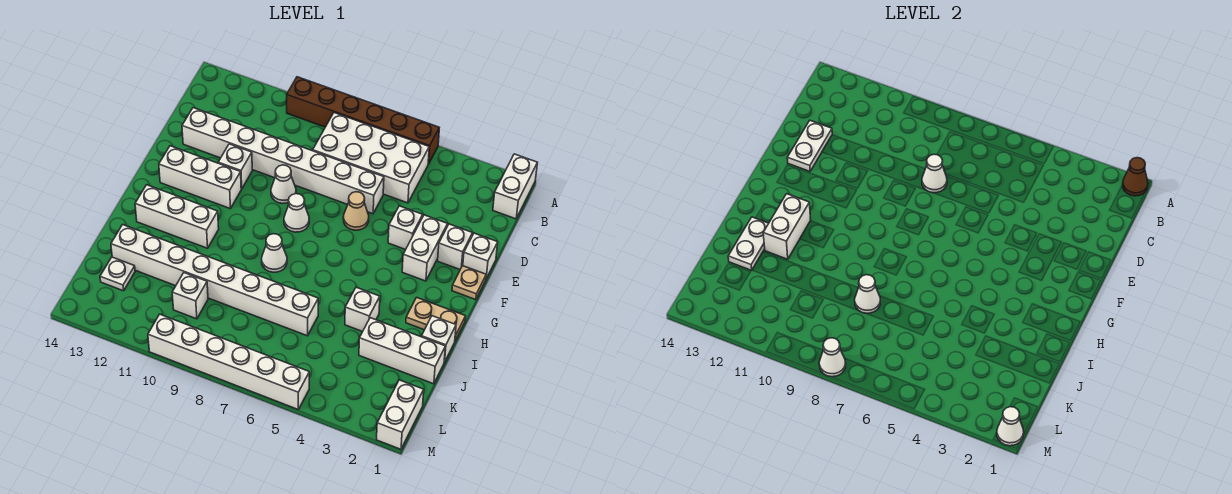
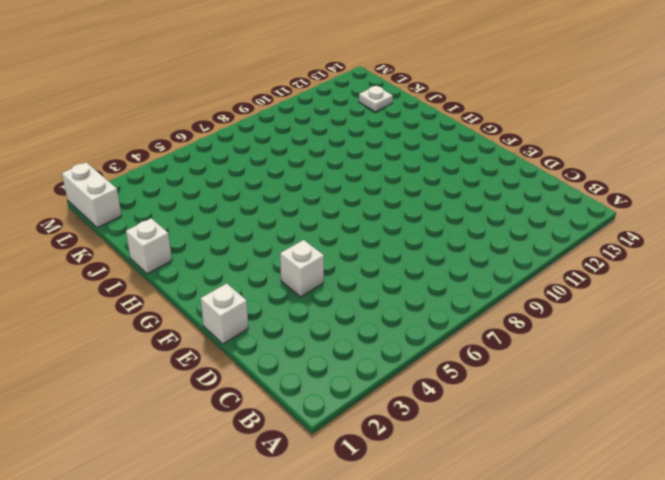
none -> white 1x2 brick [493,154,537,219]
none -> brown 1x6 brick [287,77,439,164]
none -> white 2x4 brick [313,113,429,203]
none -> white 1x8 brick [182,108,384,214]

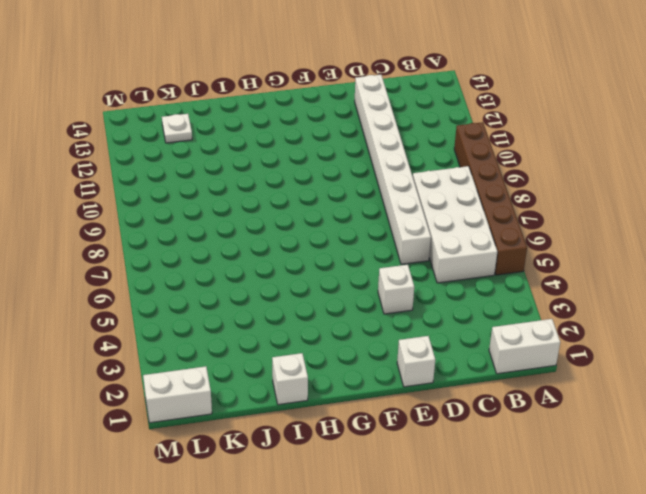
none -> white 1x1 brick [438,224,473,269]
none -> white 1x2 brick [402,215,448,281]
none -> tan 1x1 cone [343,192,369,230]
none -> white 1x1 cone [271,165,296,204]

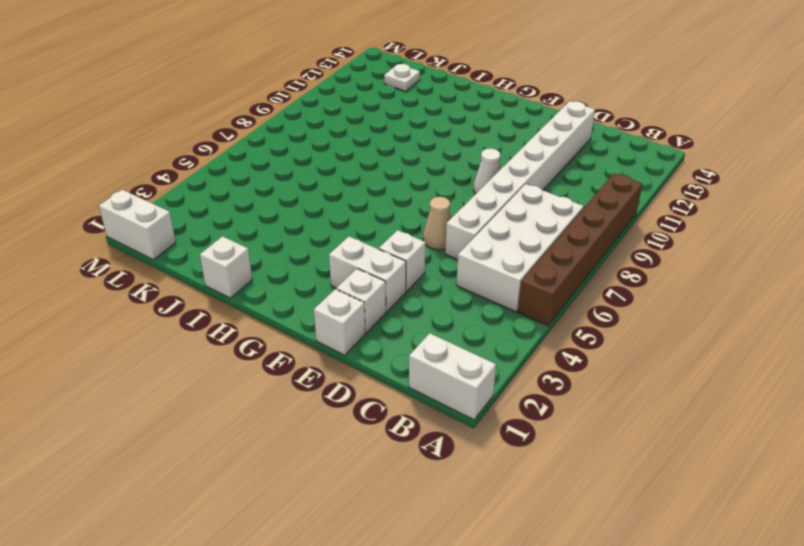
none -> white 1x1 brick [218,144,252,189]
none -> tan 1x1 plate [452,266,486,300]
none -> white 1x1 cone [284,194,309,232]
none -> white 1x3 brick [159,146,241,209]

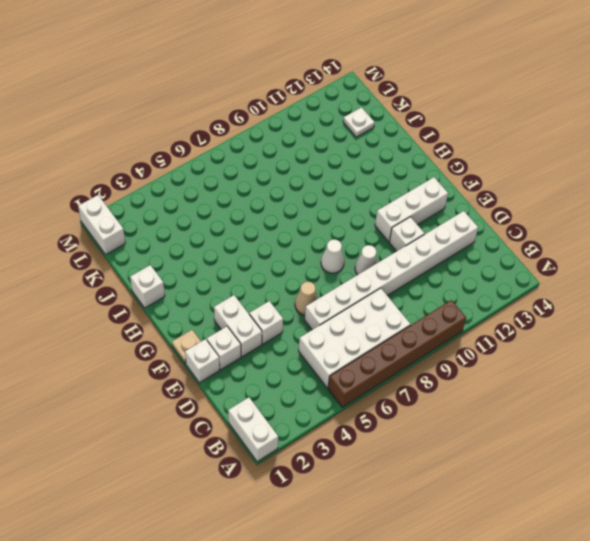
none -> tan 1x2 plate [406,297,466,340]
none -> white 1x1 cone [262,234,287,272]
none -> white 1x3 brick [135,185,219,248]
none -> white 1x1 brick [345,287,380,332]

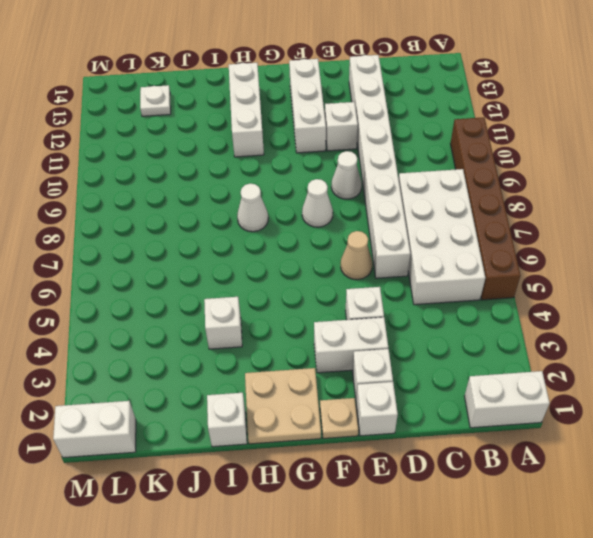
tan 2x2 plate [245,368,321,444] -> tan 1x2 plate [406,297,466,340]
none -> white 1x3 brick [359,318,445,384]
none -> white 1x8 brick [111,225,318,336]
none -> white 1x1 brick [172,273,208,319]
none -> white 1x6 brick [148,314,309,409]

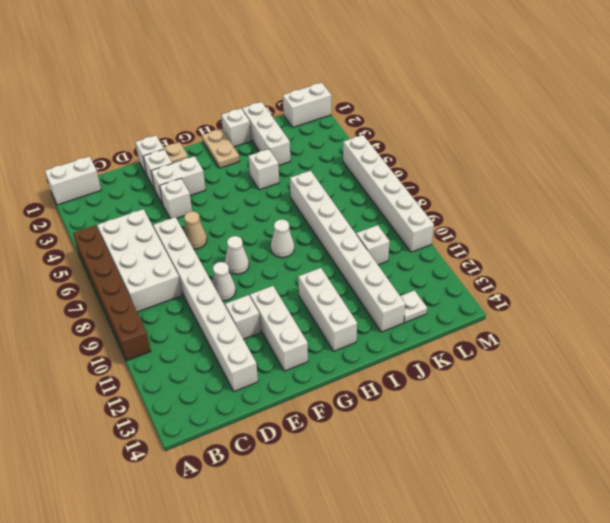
none -> brown 1x1 cone [1123,158,1148,196]
none -> white 1x1 cone [922,154,947,193]
none -> white 1x2 plate [787,121,832,171]
none -> white 1x2 brick [763,194,811,259]

